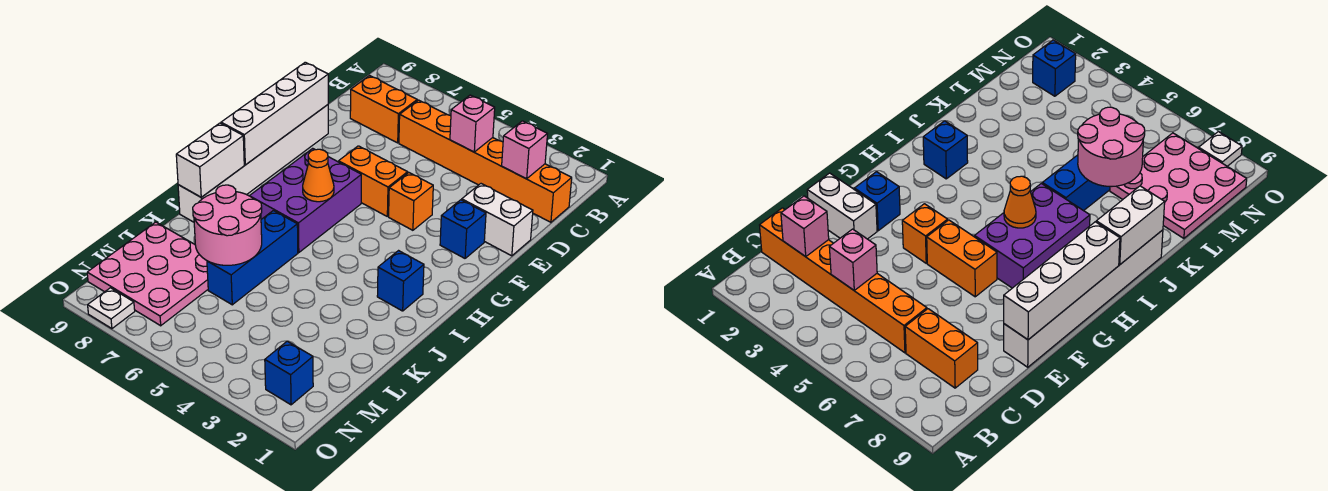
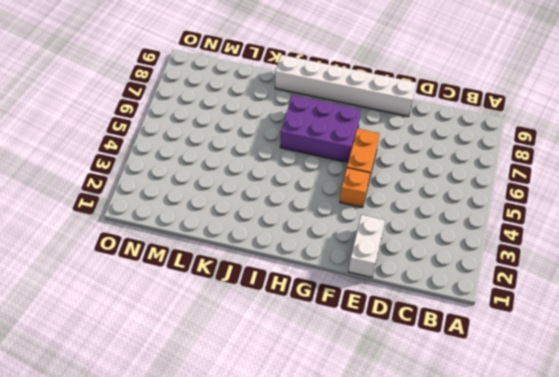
none -> orange 1x6 brick [399,100,572,222]
none -> orange 1x2 brick [350,76,417,143]
none -> blue 1x1 brick [440,200,486,258]

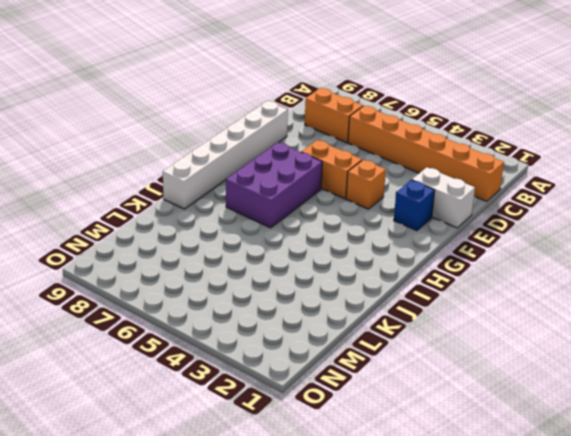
none -> blue 1x1 brick [377,251,424,311]
none -> blue 1x3 brick [207,211,298,305]
none -> pink 3x3 plate [87,222,208,326]

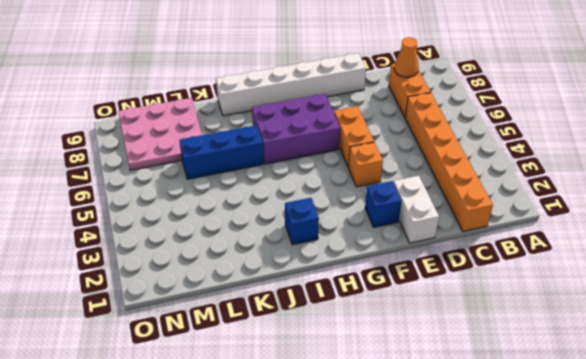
orange 1x1 cone [394,37,419,77] -> orange 1x1 cone moved to [303,149,334,202]
none -> blue 1x1 brick [265,341,313,405]
none -> white 1x1 plate [88,288,135,329]
none -> pink 1x1 brick [502,121,547,179]

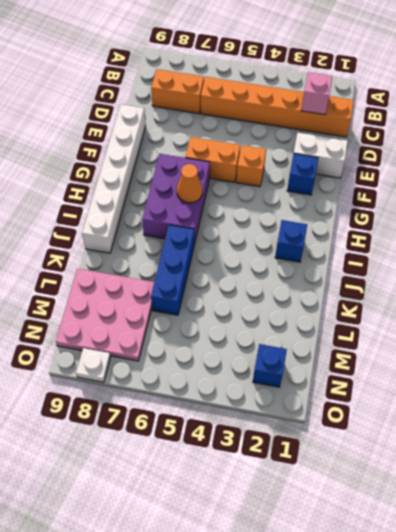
none -> pink 1x1 brick [450,95,495,152]
none -> white 1x4 brick [221,62,328,165]
none -> white 1x2 brick [176,123,244,197]

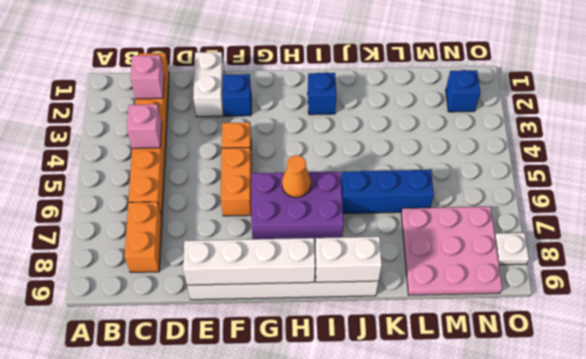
none -> pink 2x2 round brick [193,185,262,265]

